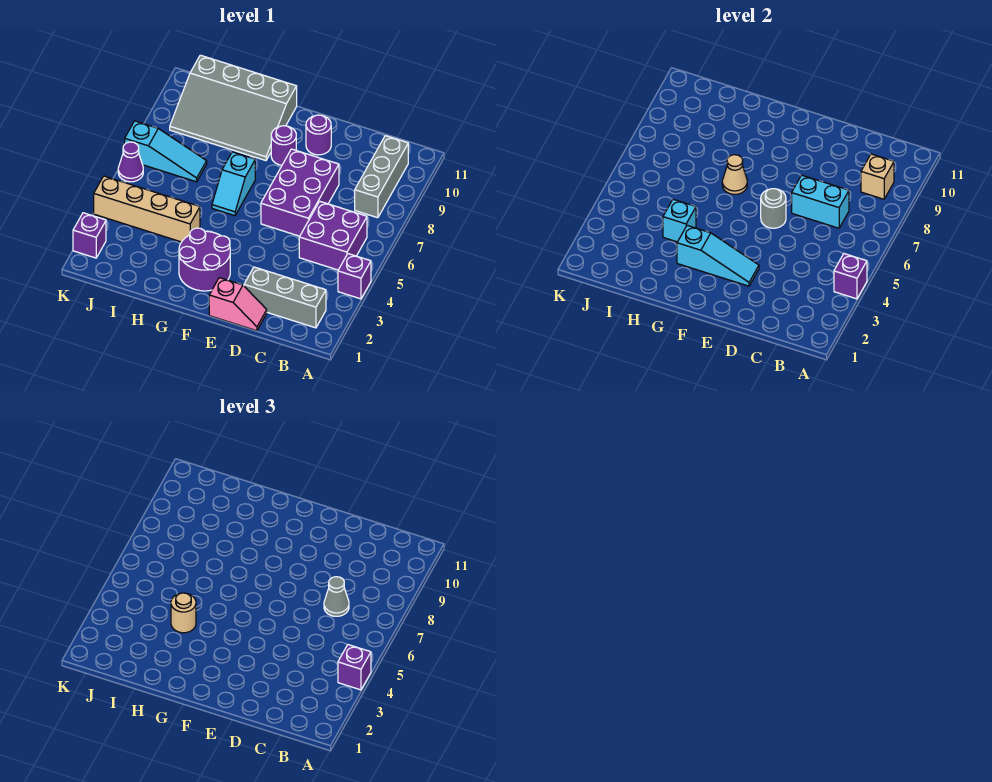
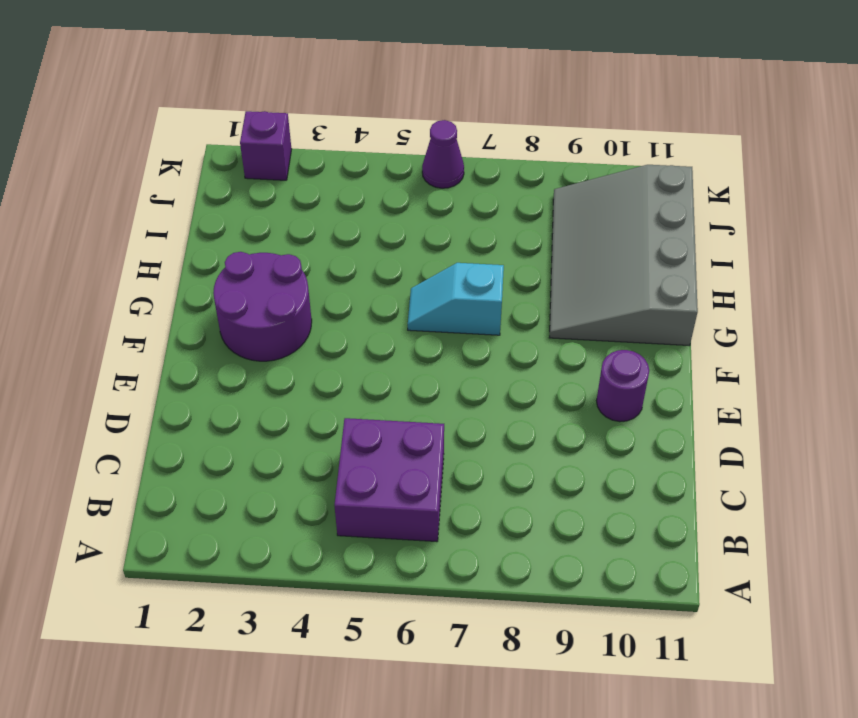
none -> purple 1x1 brick [338,254,371,299]
none -> grey 1x3 brick [244,267,326,328]
none -> grey 1x3 brick [355,136,408,218]

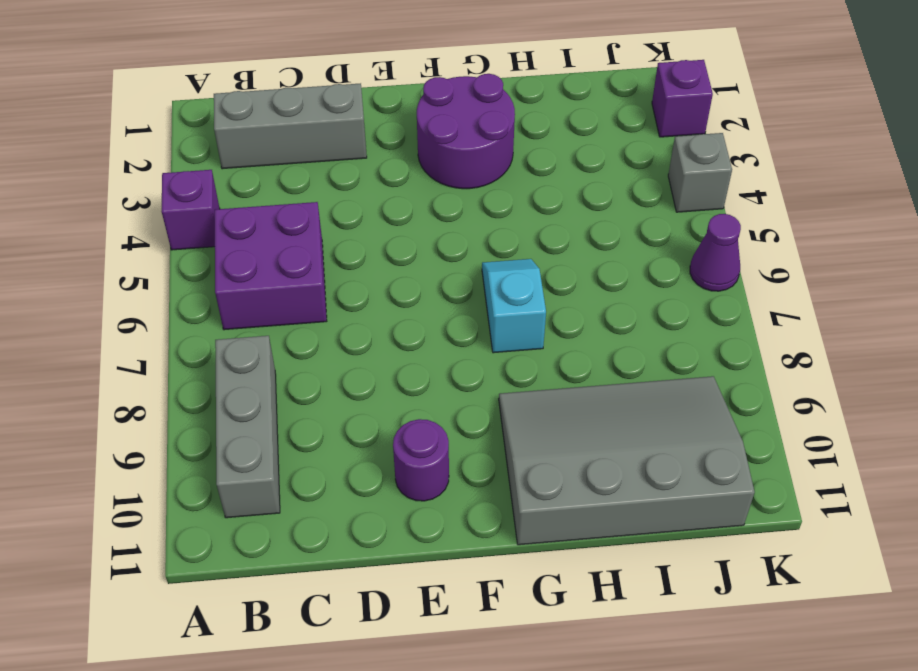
grey 1x1 brick [668,133,732,212] -> tan 1x4 brick [94,176,200,242]
none -> pink 1x2 slope [209,278,267,331]
none -> purple 2x3 brick [261,149,339,236]
none -> purple 1x1 round brick [271,126,296,165]

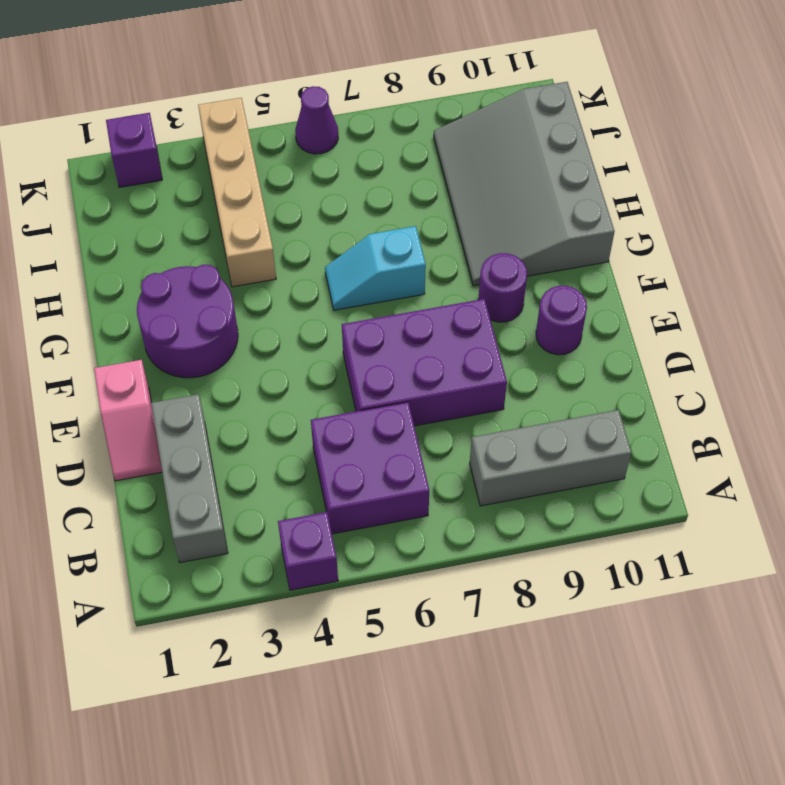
none -> cyan 1x3 slope [125,121,207,182]
none -> purple 1x1 brick [834,254,867,299]
none -> tan 1x1 brick [861,154,894,199]

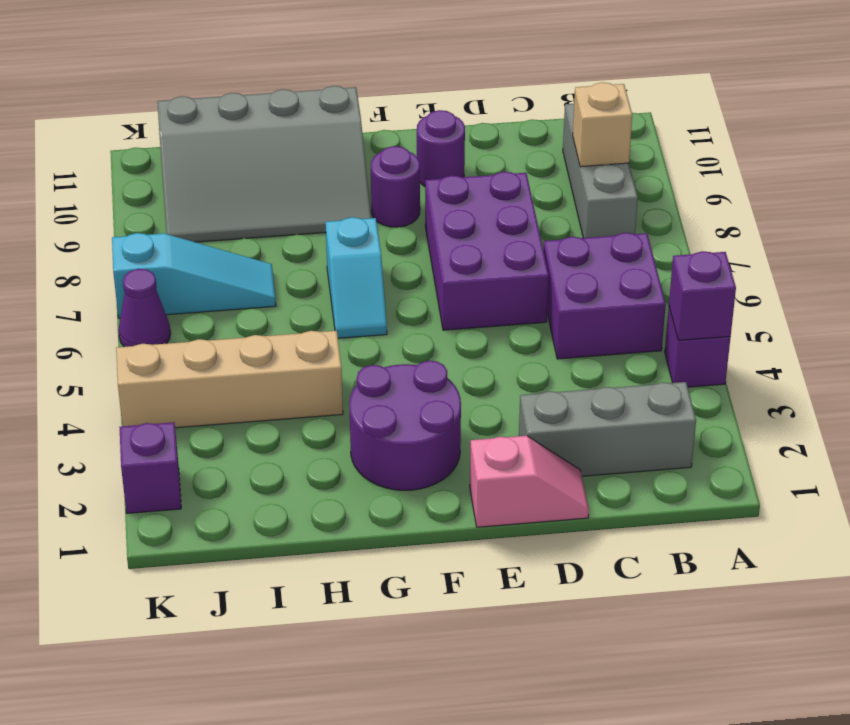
none -> cyan 1x2 brick [792,175,849,228]
none -> cyan 1x3 slope [677,225,759,286]
none -> grey 1x1 round brick [761,189,786,228]

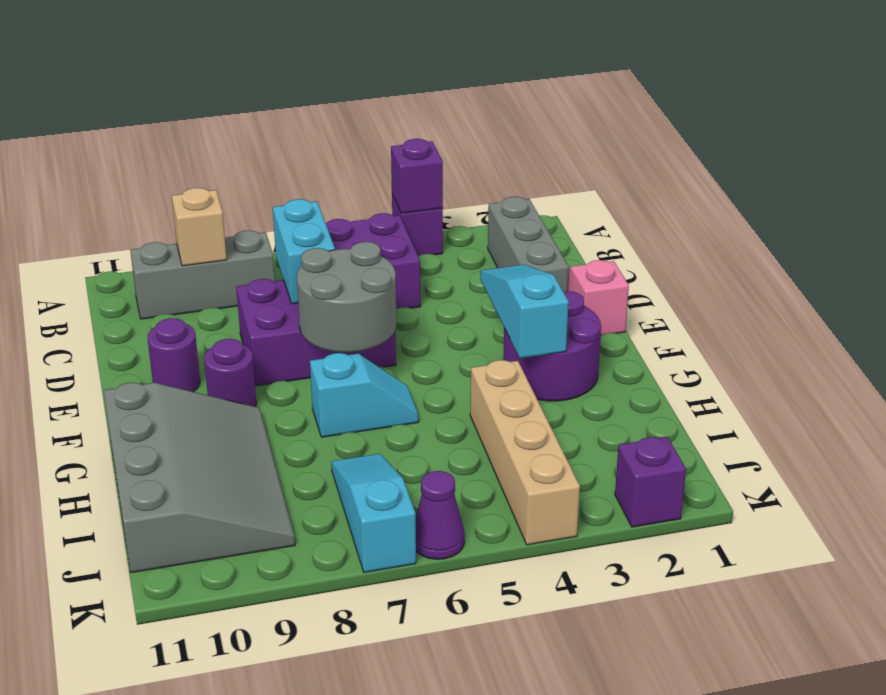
grey 2x2 round brick [297,242,397,352] -> grey 1x1 round brick [761,189,786,228]
none -> tan 1x1 cone [722,155,747,194]
none -> cyan 1x1 brick [663,199,696,242]
none -> purple 1x1 brick [338,645,371,690]

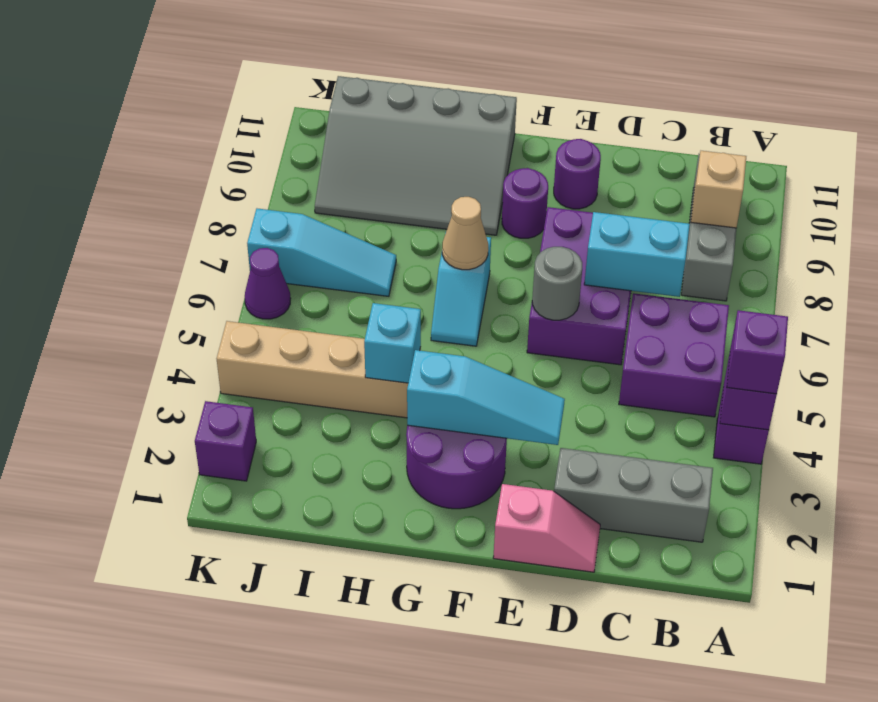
none -> grey 1x1 cone [324,577,349,616]
none -> tan 1x1 round brick [171,593,196,633]

